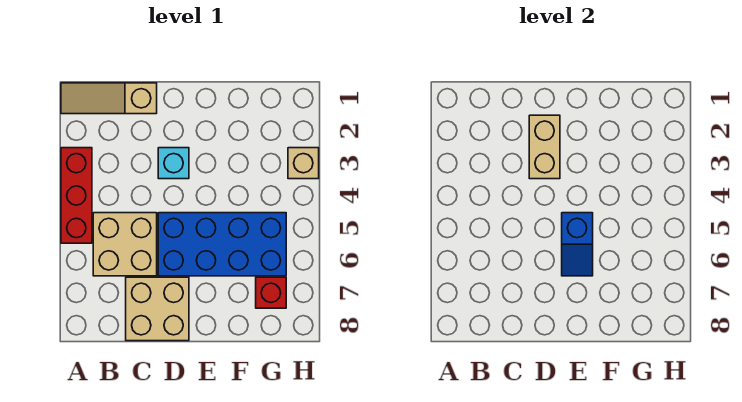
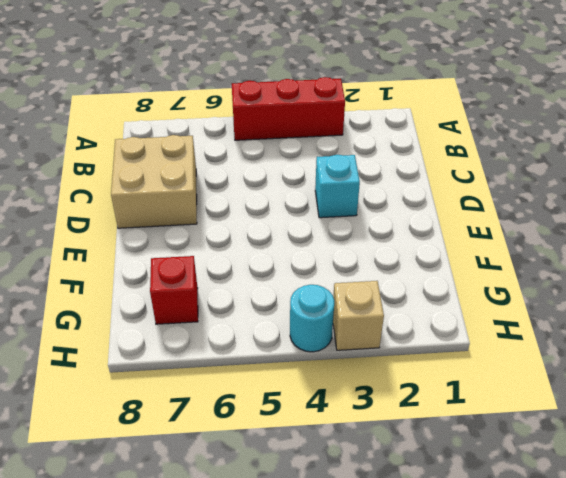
cyan 1x1 round brick [290,285,334,352] -> none
none -> tan 1x3 slope [61,83,157,114]
none -> tan 2x2 brick [93,213,157,276]

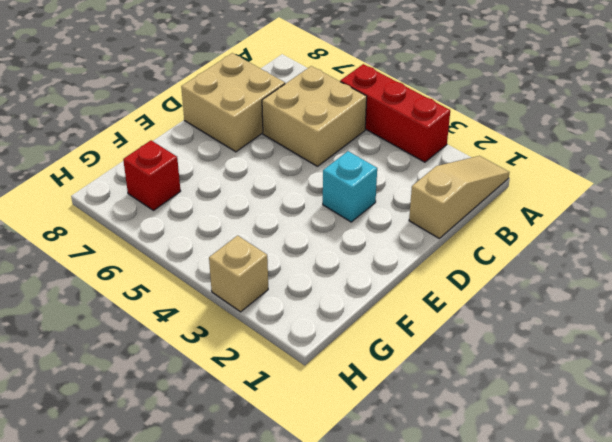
none -> blue 2x4 brick [158,213,286,276]
none -> tan 1x2 brick [529,115,560,179]

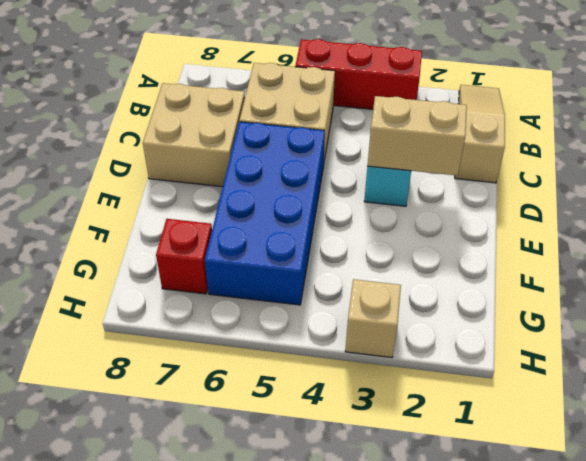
none -> blue 1x2 slope [562,213,593,276]

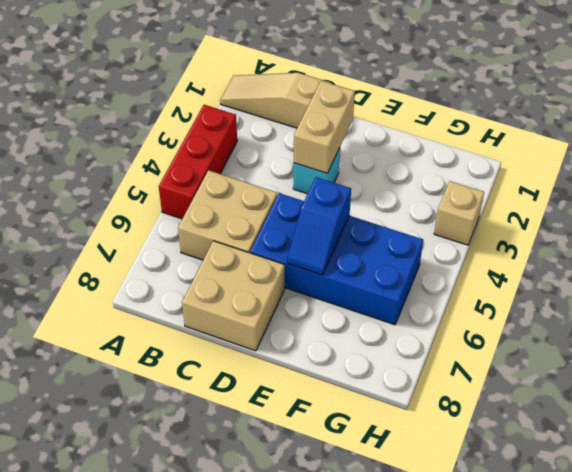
none -> red 1x1 brick [256,277,286,308]

